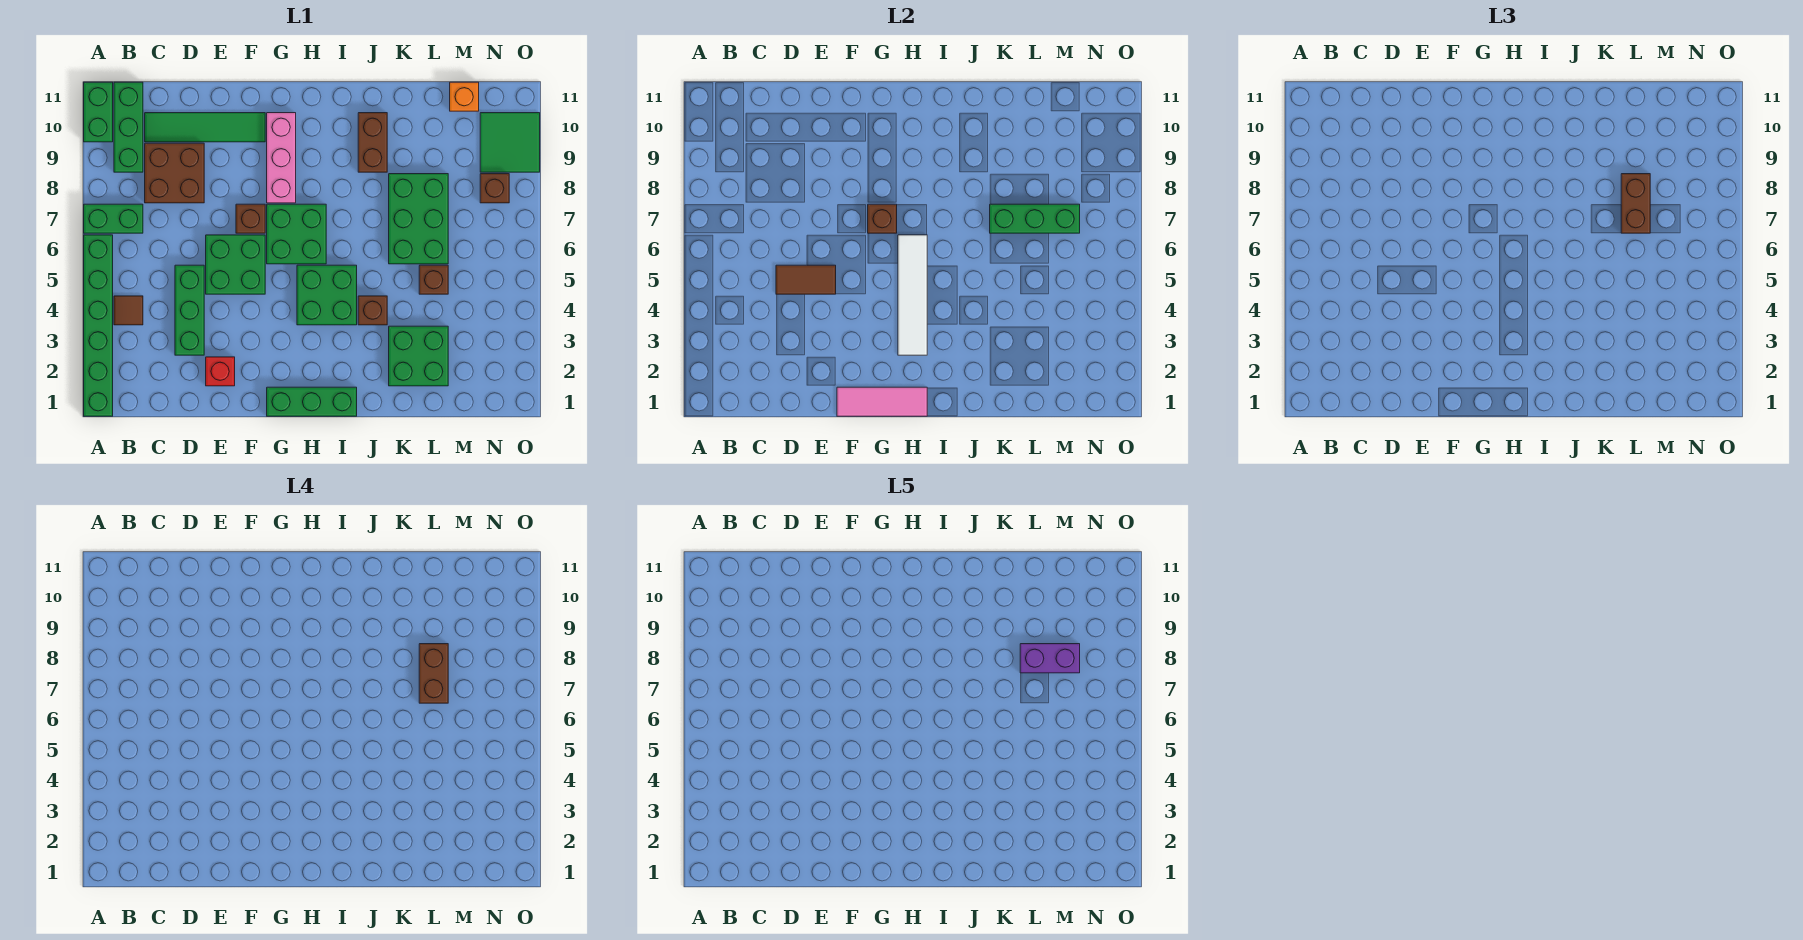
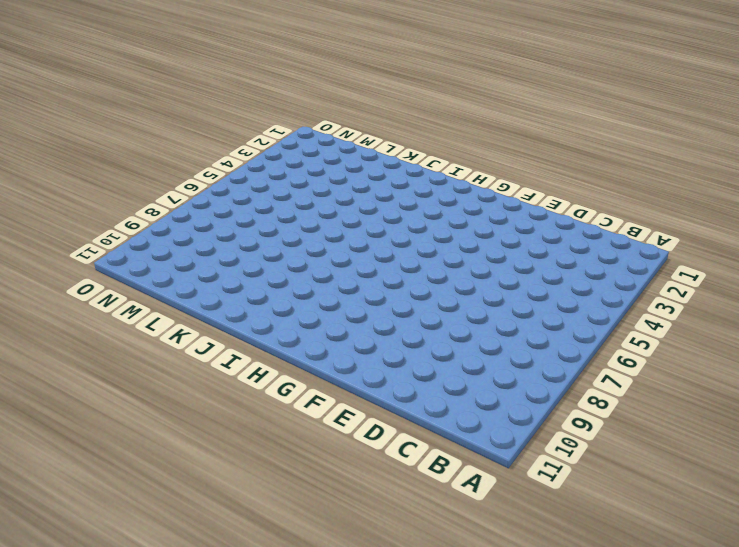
none -> green 1x6 brick [84,235,113,416]
none -> green 1x2 brick [84,204,143,233]
none -> green 1x2 brick [84,82,113,142]
none -> brown 1x1 tile [114,296,143,325]

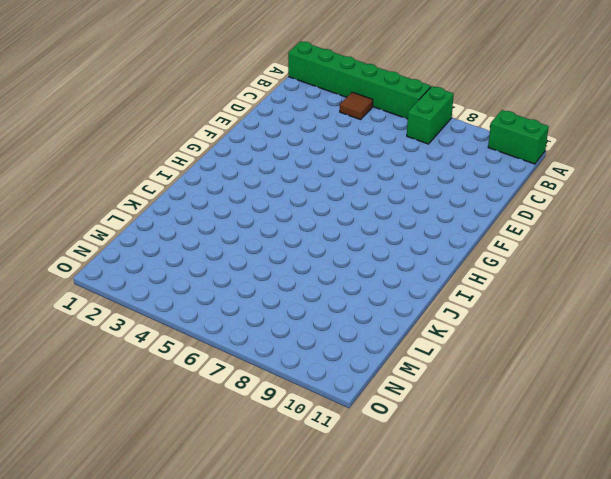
none -> green 1x3 brick [114,82,143,172]
none -> brown 2x2 brick [145,143,204,203]
none -> green 1x4 tile [145,113,265,142]
none -> green 1x3 brick [175,265,204,355]

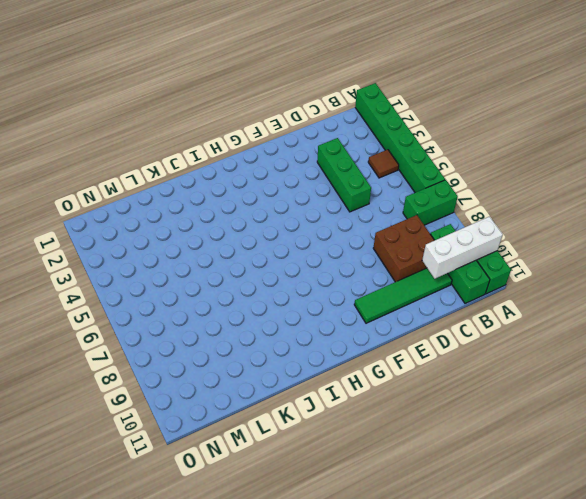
white 1x3 brick [422,217,503,279] -> none
none -> red 1x1 brick [206,357,235,386]
none -> green 2x2 brick [206,235,265,294]
none -> brown 1x1 brick [236,204,265,233]
none -> green 1x3 brick [267,387,357,416]

